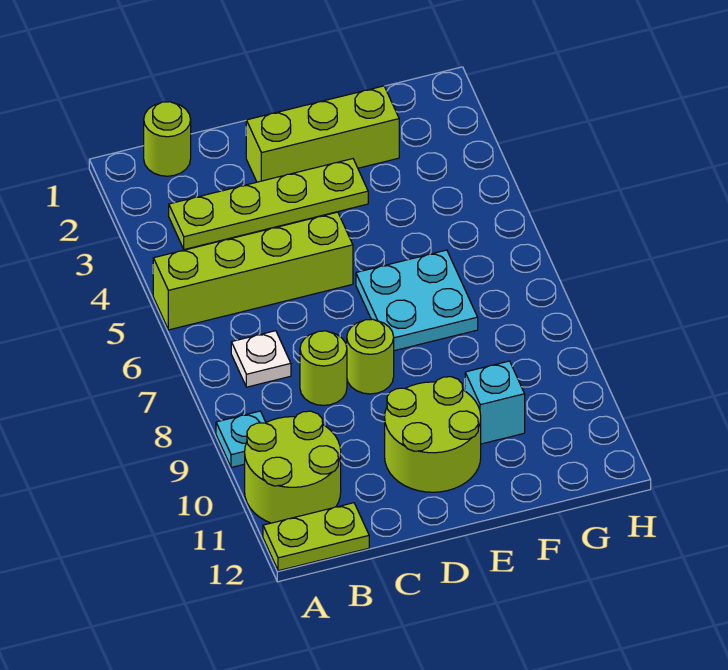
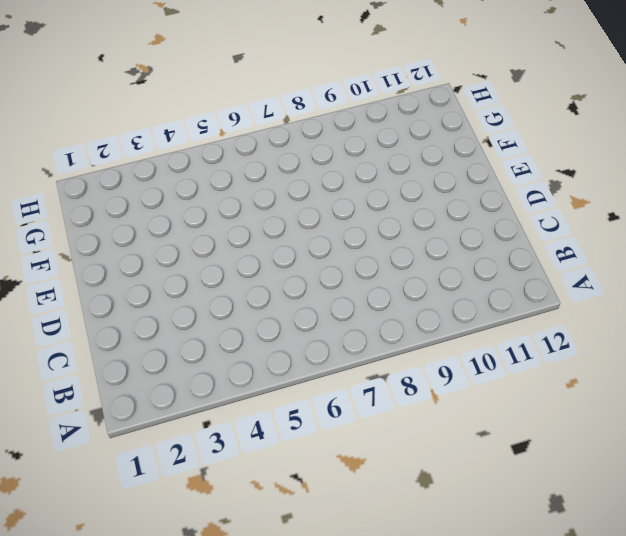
none -> lime 1x4 brick [153,212,353,330]
none -> cyan 1x1 plate [216,411,266,468]
none -> lime 2x2 round brick [245,411,341,523]

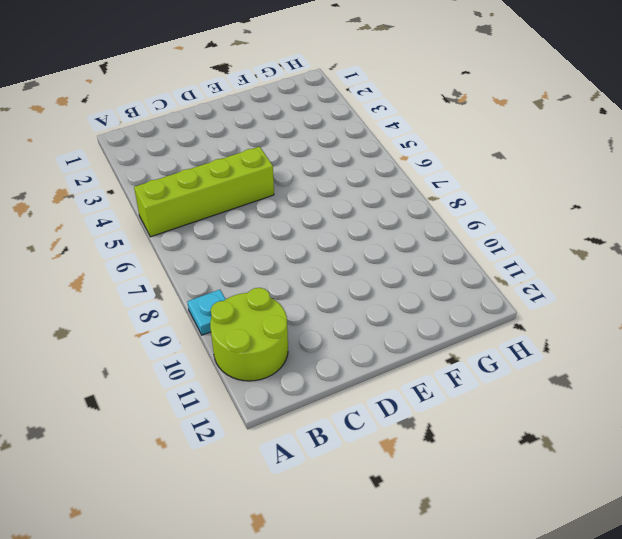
none -> lime 1x2 plate [263,503,369,571]
none -> lime 1x1 round brick [144,102,191,176]
none -> lime 1x4 plate [169,159,368,250]

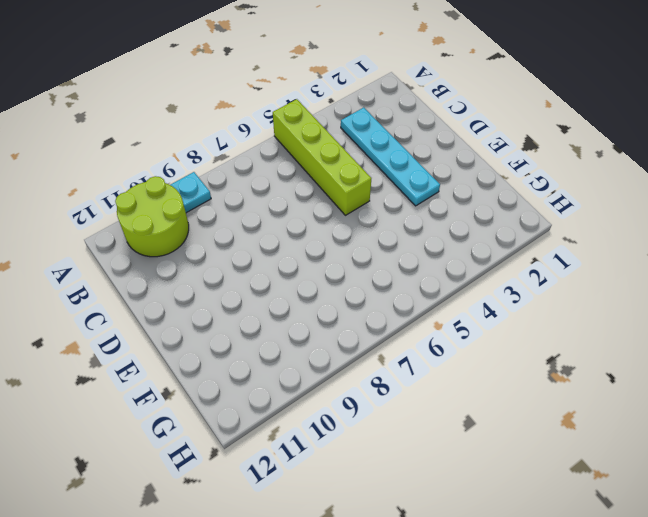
cyan 1x4 plate [341,108,440,206] -> lime 1x4 plate [169,159,368,250]
none -> lime 1x2 plate [263,503,369,571]
none -> lime 1x1 round brick [144,102,191,176]
none -> white 1x1 plate [231,331,291,387]

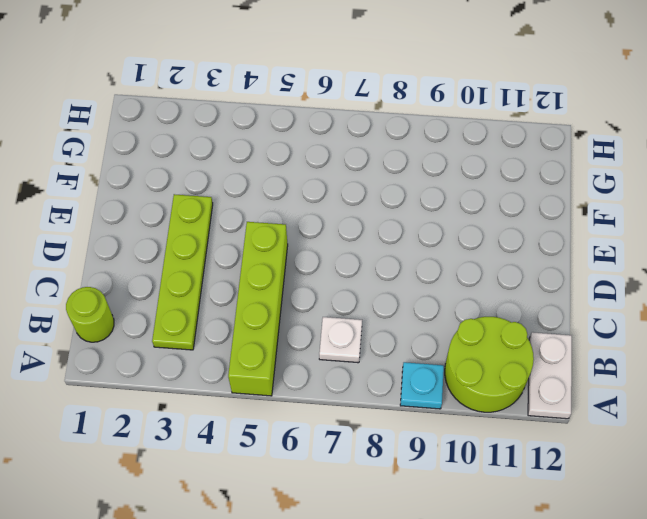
white 1x2 plate [528,332,572,419] -> lime 1x2 plate [263,503,369,571]
none -> lime 1x1 round brick [300,331,347,406]
none -> lime 1x3 brick [246,86,399,182]
none -> lime 1x1 round brick [347,319,394,394]

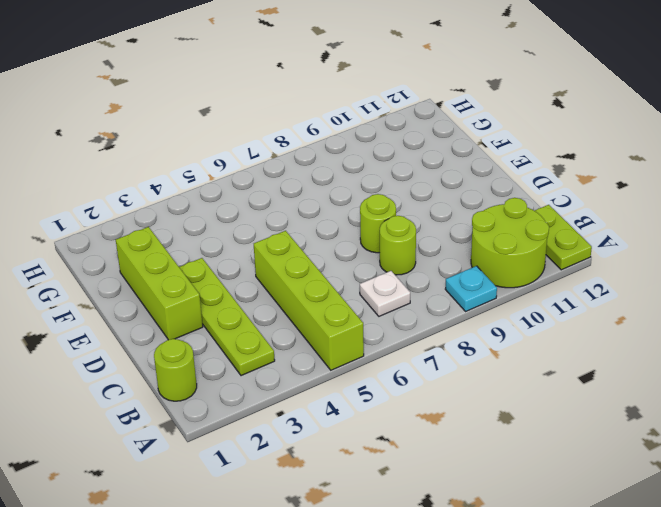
none -> lime 2x2 round brick [385,377,481,492]
none -> cyan 2x2 plate [356,250,478,351]
none -> cyan 1x1 brick [465,361,525,444]

